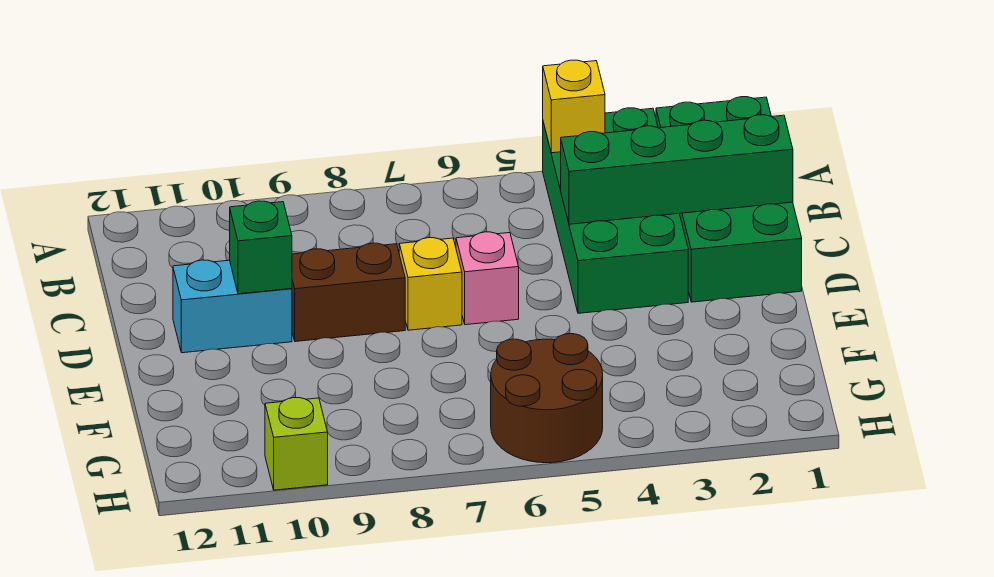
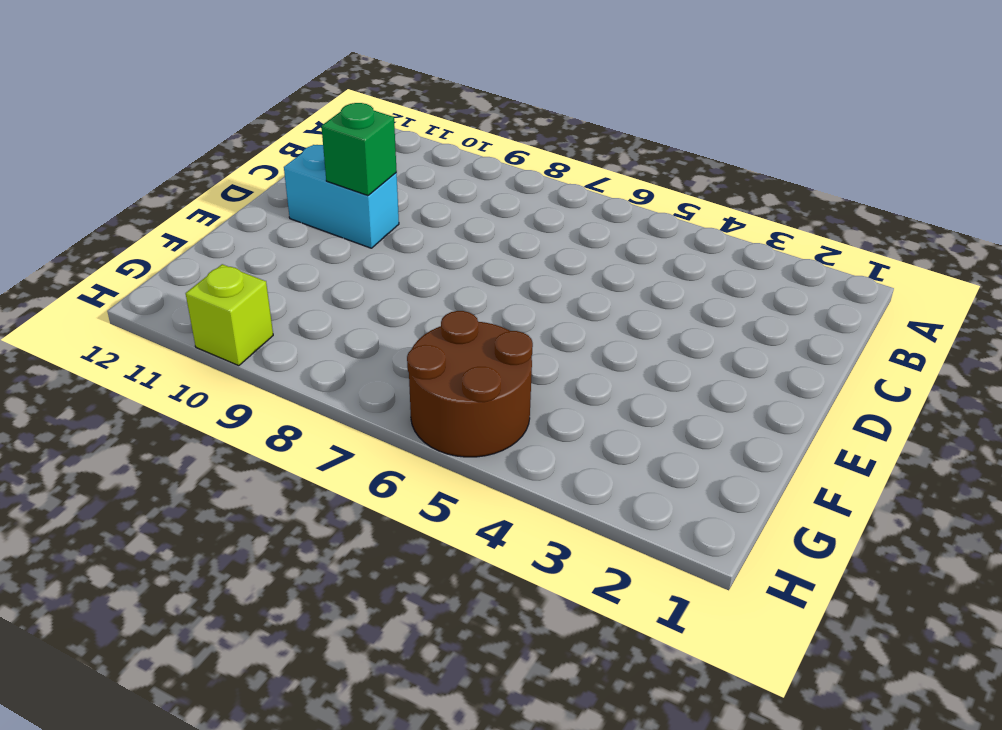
none -> green 2x4 brick [656,97,802,302]
none -> green 2x4 brick [543,108,688,313]

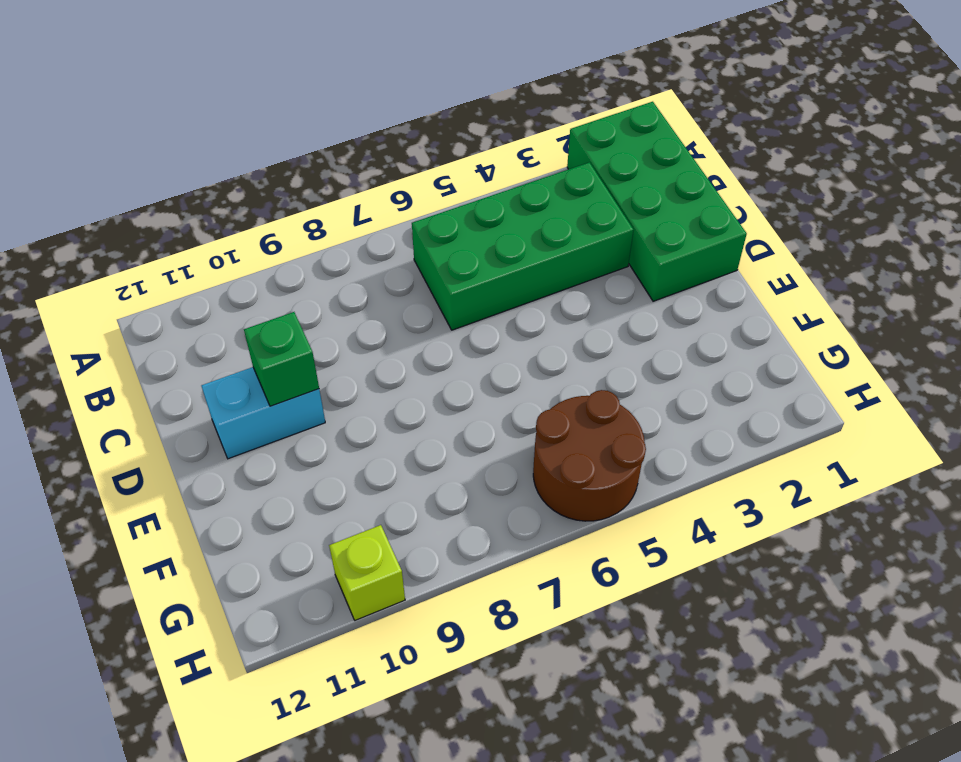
green 2x4 brick [412,162,633,330] -> green 2x4 brick turned to [543,108,688,313]
none -> pink 1x1 brick [456,232,519,325]
none -> yellow 1x1 brick [399,238,462,330]

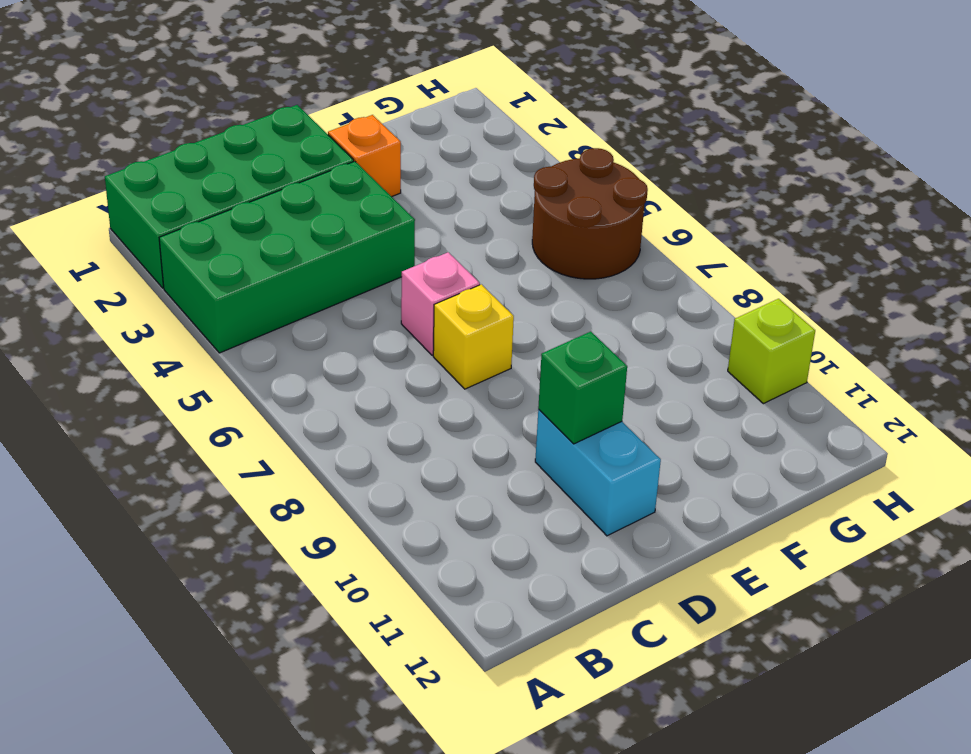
orange 1x1 brick [328,115,401,197] -> none
none -> brown 1x2 brick [292,243,405,342]
none -> yellow 1x1 brick [543,60,605,153]

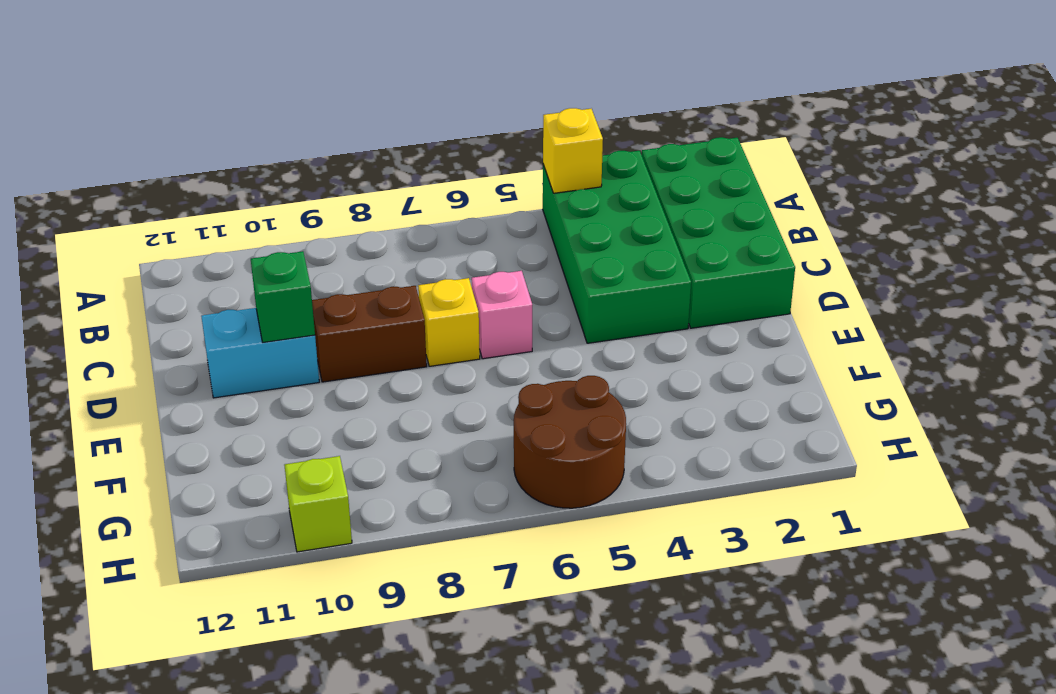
none -> green 1x4 brick [561,115,793,224]

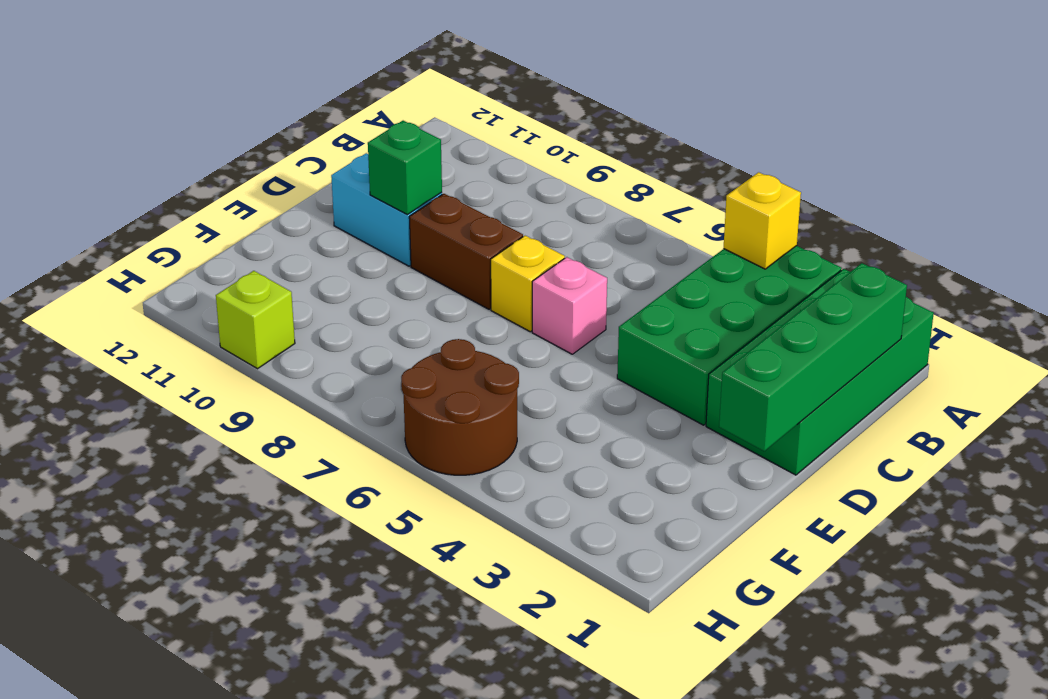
green 1x4 brick [719,263,907,451] -> green 1x4 brick turned to [561,115,793,224]

